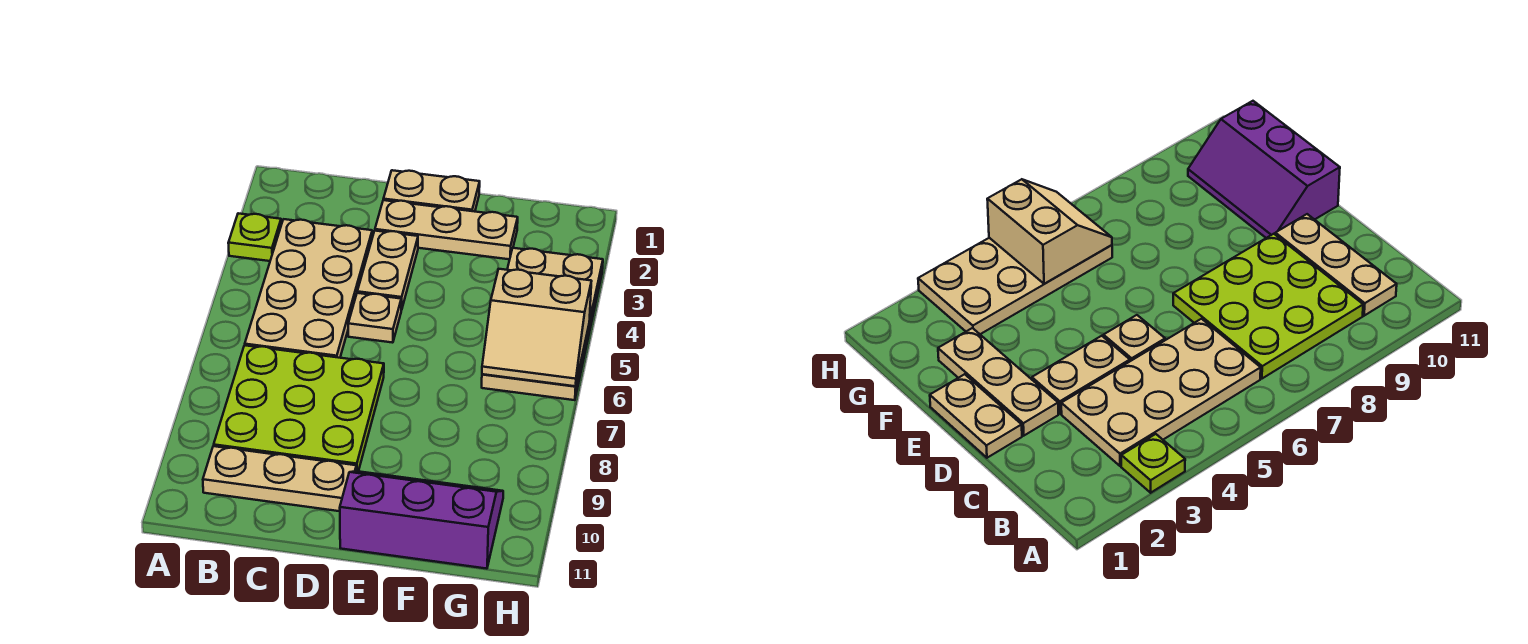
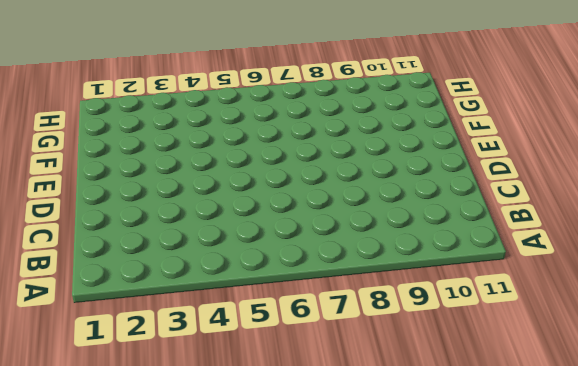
none -> lime 1x1 plate [228,213,281,261]
none -> tan 2x4 plate [245,219,372,358]

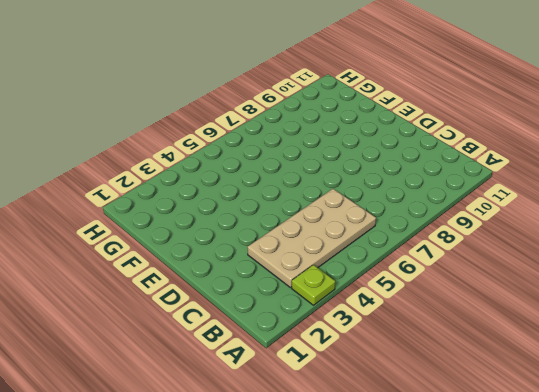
none -> lime 3x3 plate [214,345,384,472]
none -> tan 1x3 plate [203,446,356,511]

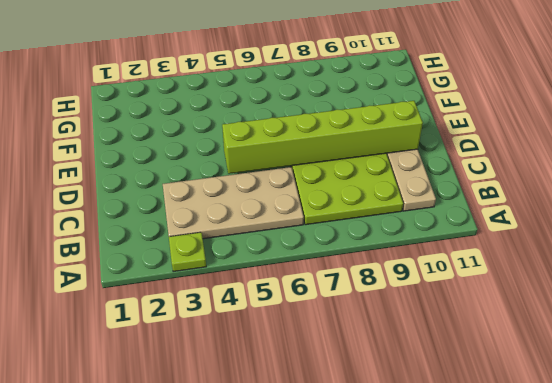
lime 1x6 brick [222,101,423,174] -> none
none -> tan 1x2 plate [383,170,480,212]
none -> tan 1x3 plate [375,200,518,259]

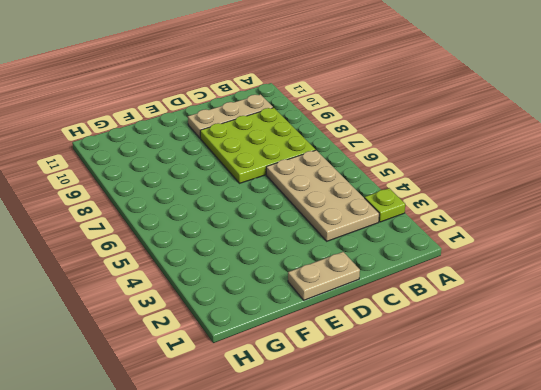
none -> tan 1x3 plate [375,200,518,259]
none -> tan 1x2 plate [357,231,418,310]

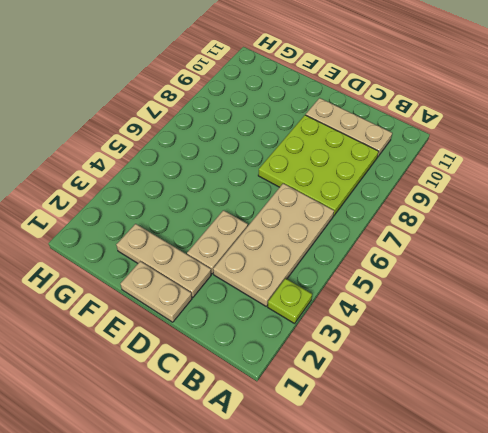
none -> tan 1x1 plate [348,293,401,343]
none -> purple 2x3 slope [340,471,503,569]

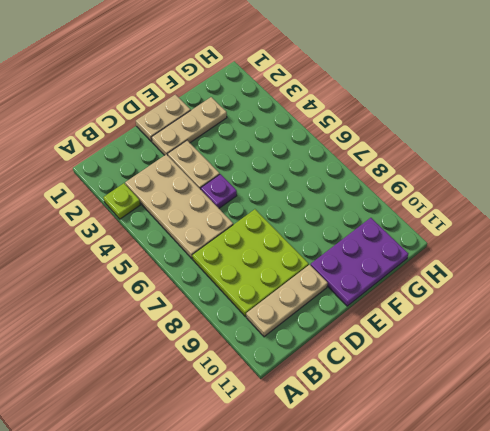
purple 1x1 plate [201,174,237,208] -> tan 1x1 plate [348,293,401,343]
purple 2x3 plate [311,218,408,306] -> purple 2x3 slope [340,471,503,569]
none -> tan 2x4 plate [482,248,603,400]
none -> tan 2x2 slope [482,269,591,386]

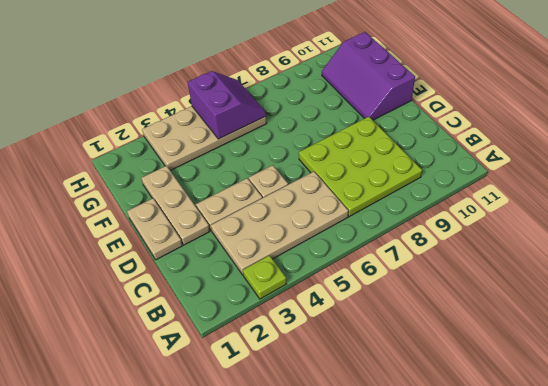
purple 2x2 slope [188,71,266,139] -> tan 2x2 slope [482,269,591,386]
none -> tan 1x3 plate [203,446,356,511]

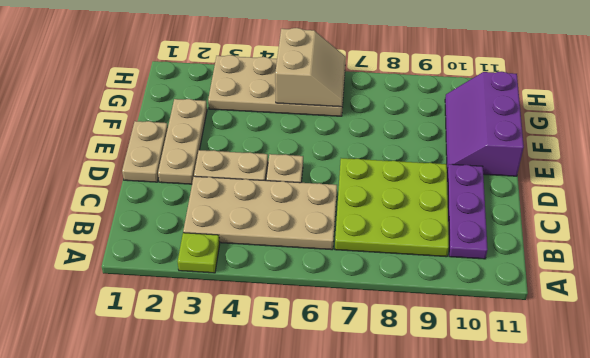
purple 1x3 plate [447,164,488,259] -> tan 1x3 plate [203,446,356,511]

